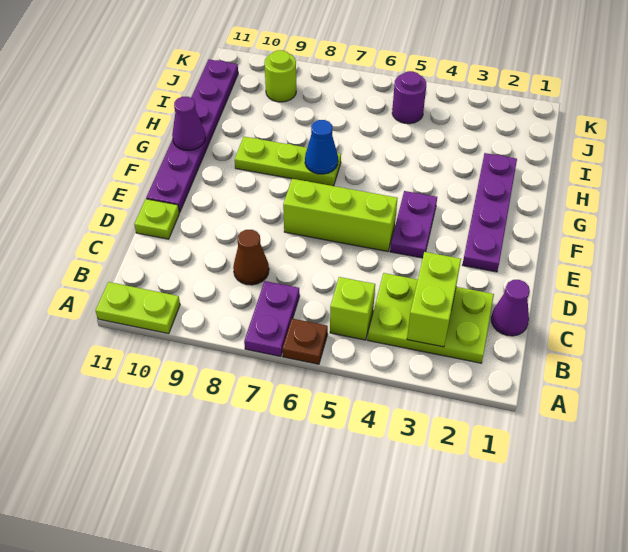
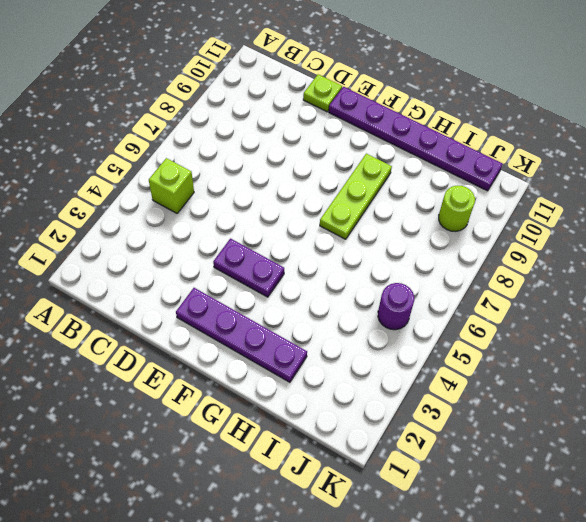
none -> brown 1x1 plate [282,319,328,364]
none -> purple 1x2 plate [244,281,300,357]
none -> lime 1x2 plate [96,282,180,334]

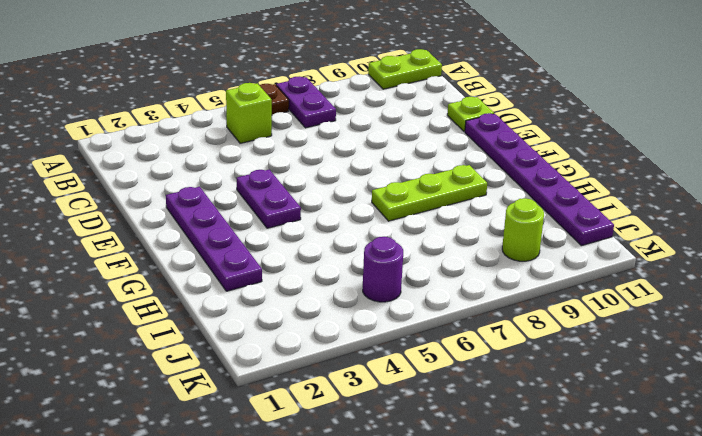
none -> lime 2x3 plate [368,273,494,363]
none -> purple 1x1 cone [491,280,530,336]
none -> brown 1x1 cone [233,230,269,285]

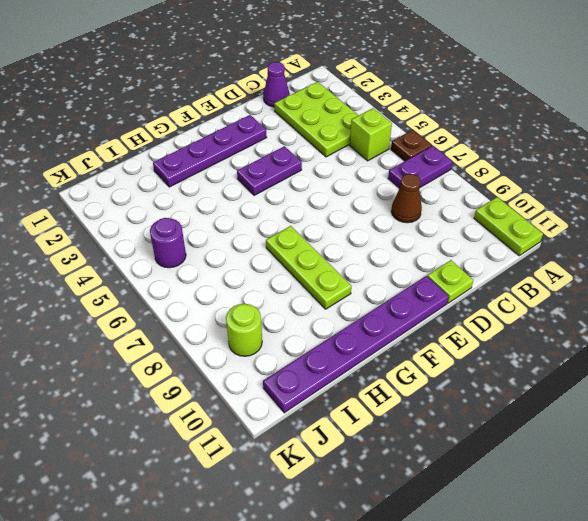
none -> lime 1x3 brick [283,179,397,252]
none -> lime 1x2 brick [407,252,461,347]
none -> blue 1x1 cone [305,120,338,174]

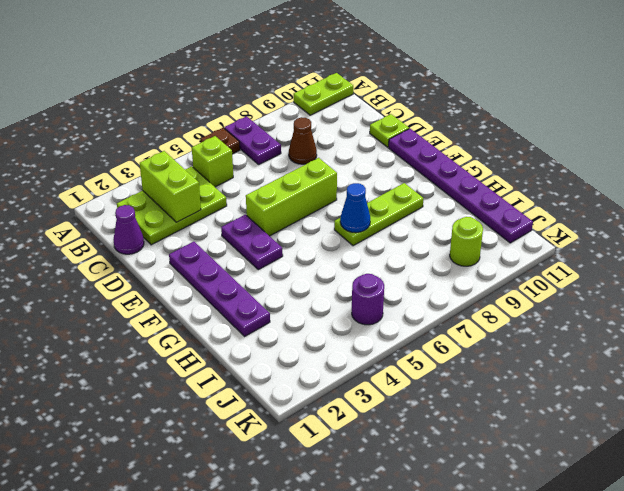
none -> purple 1x1 cone [172,97,205,150]

